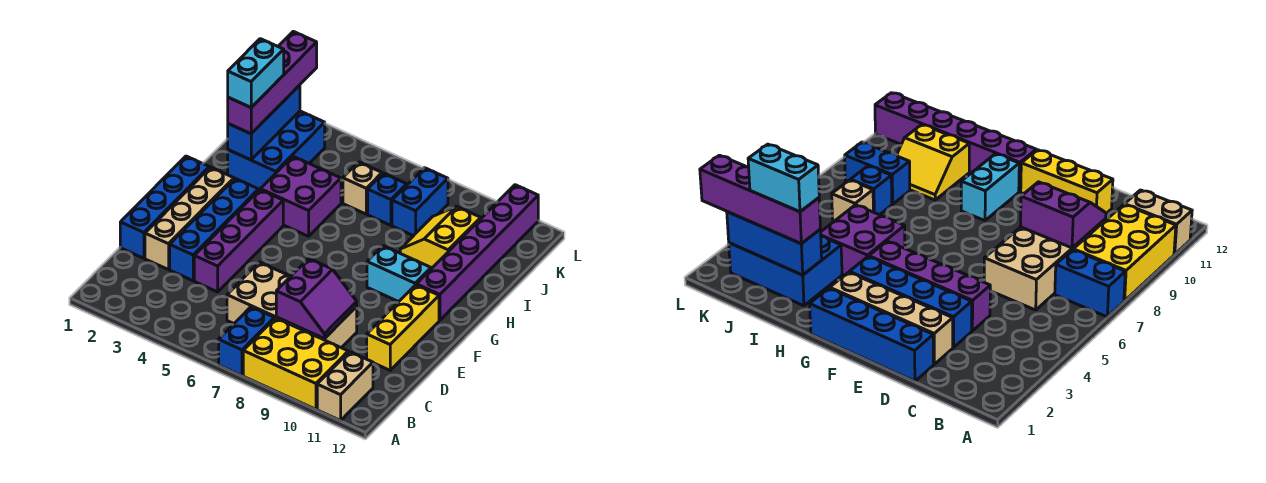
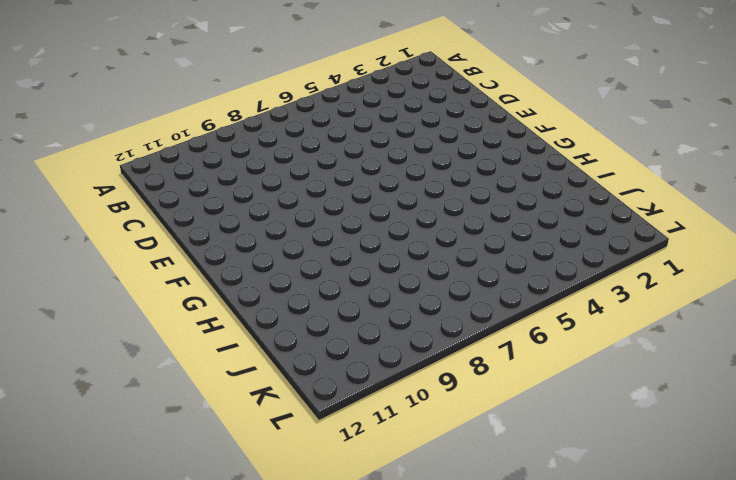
none -> blue 1x2 brick [219,307,274,376]
none -> yellow 2x3 brick [243,318,348,409]
none -> tan 1x2 brick [317,352,373,421]

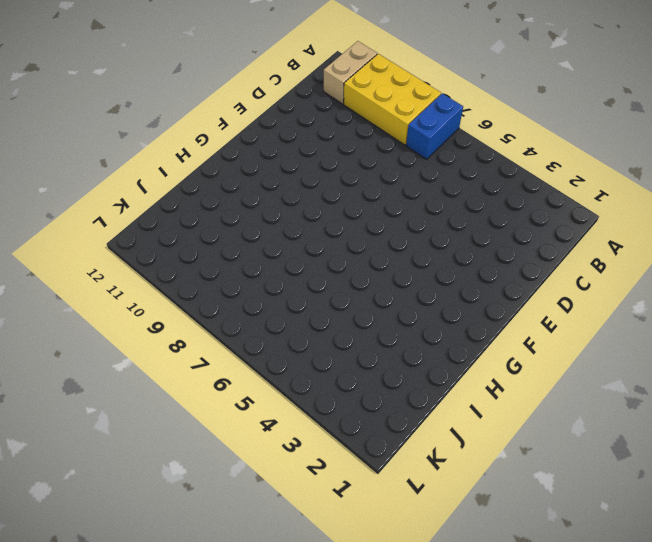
none -> tan 2x4 brick [227,262,357,348]
none -> blue 1x4 brick [120,156,209,258]
none -> tan 1x4 brick [145,167,234,270]

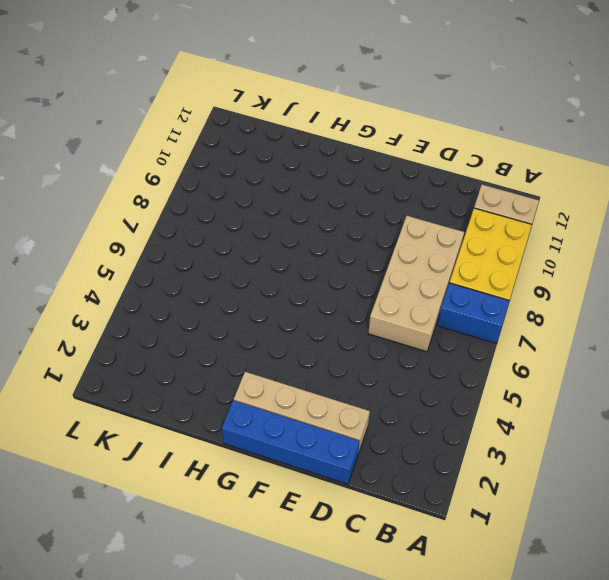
none -> blue 1x4 brick [170,179,259,281]
none -> purple 1x4 brick [194,190,283,292]
none -> yellow 1x3 brick [367,285,439,370]

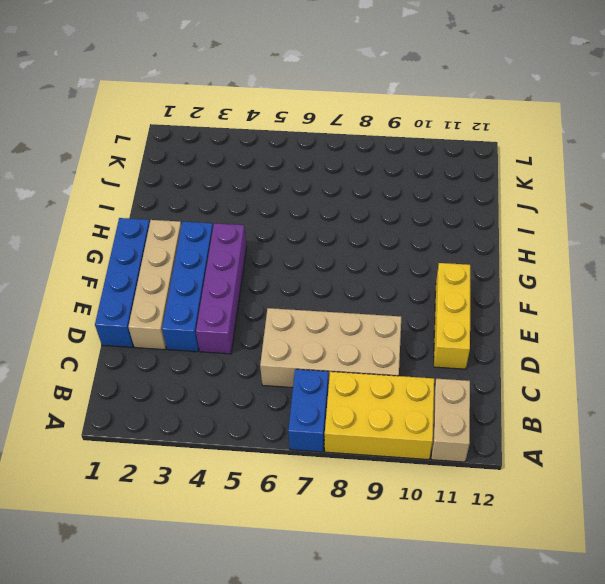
none -> cyan 1x2 brick [367,246,431,302]
none -> purple 1x6 brick [416,185,538,320]
none -> purple 2x2 brick [261,156,341,236]

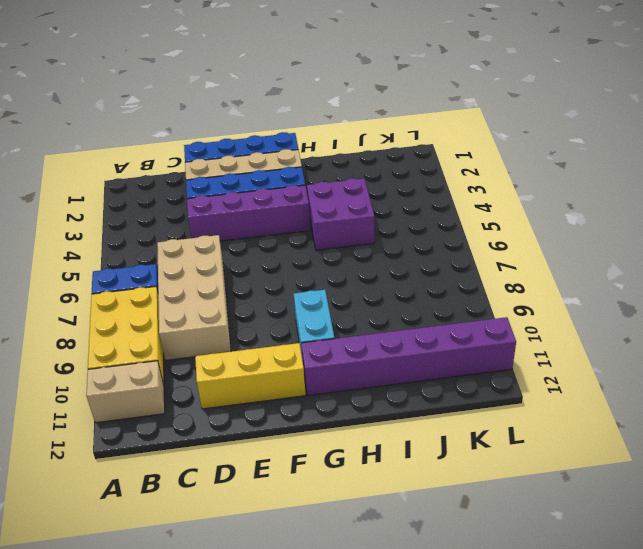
none -> blue 2x3 brick [228,111,325,190]
none -> yellow 2x2 slope [400,207,481,268]
none -> tan 1x1 brick [343,162,382,214]

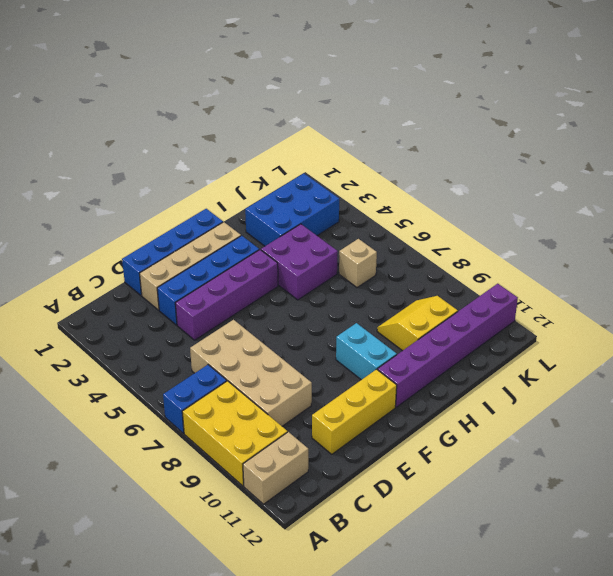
none -> blue 1x1 brick [368,173,407,225]
none -> blue 1x2 brick [392,168,448,236]
none -> purple 2x2 slope [276,258,357,339]

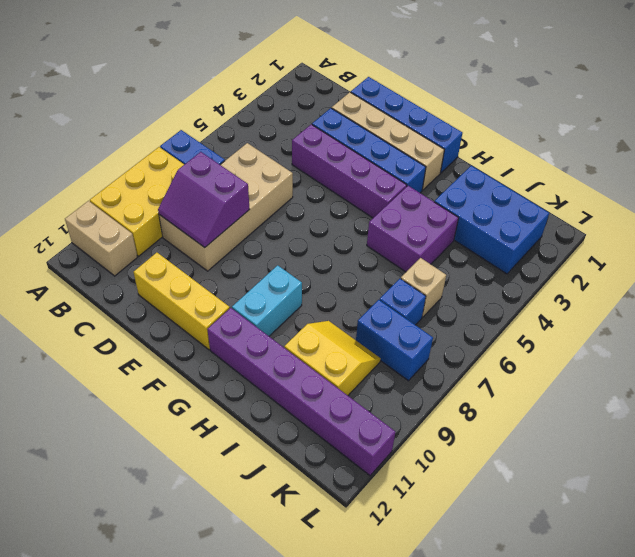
none -> blue 1x3 brick [228,85,300,160]
none -> purple 1x4 brick [228,31,317,134]
none -> cyan 1x2 brick [228,39,284,107]

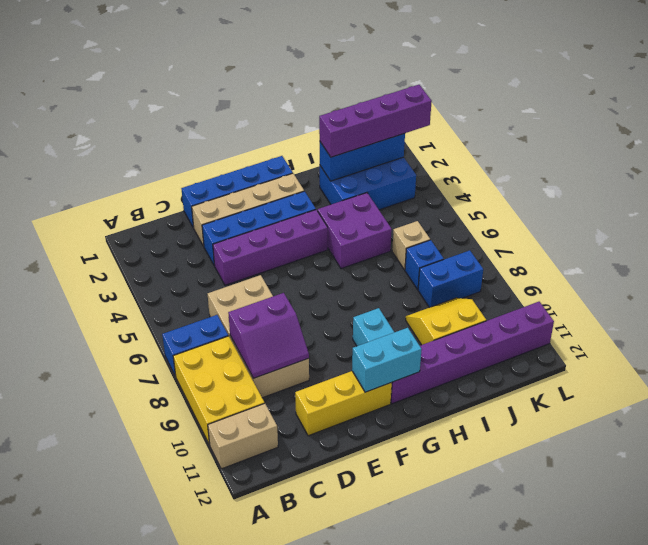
cyan 1x2 brick [352,328,422,392] -> cyan 1x2 brick moved to [228,39,284,107]

